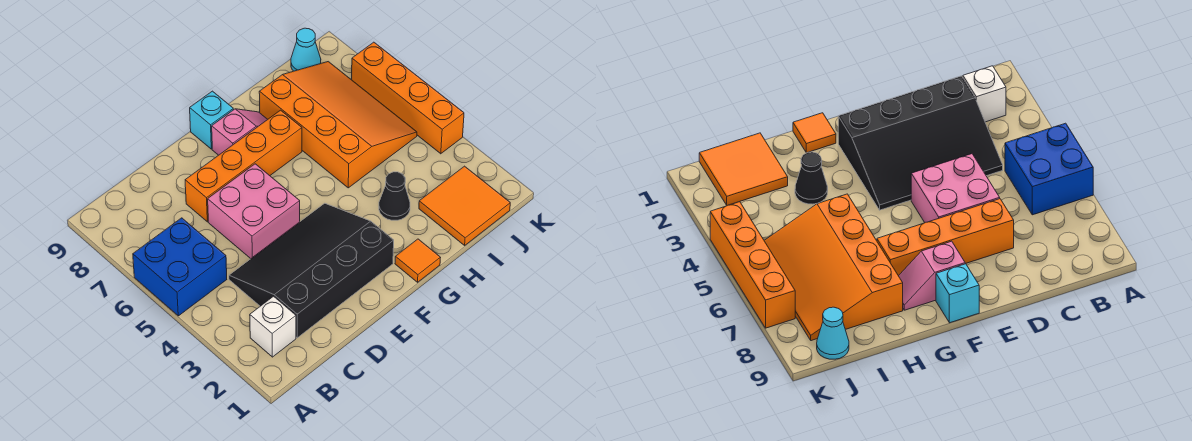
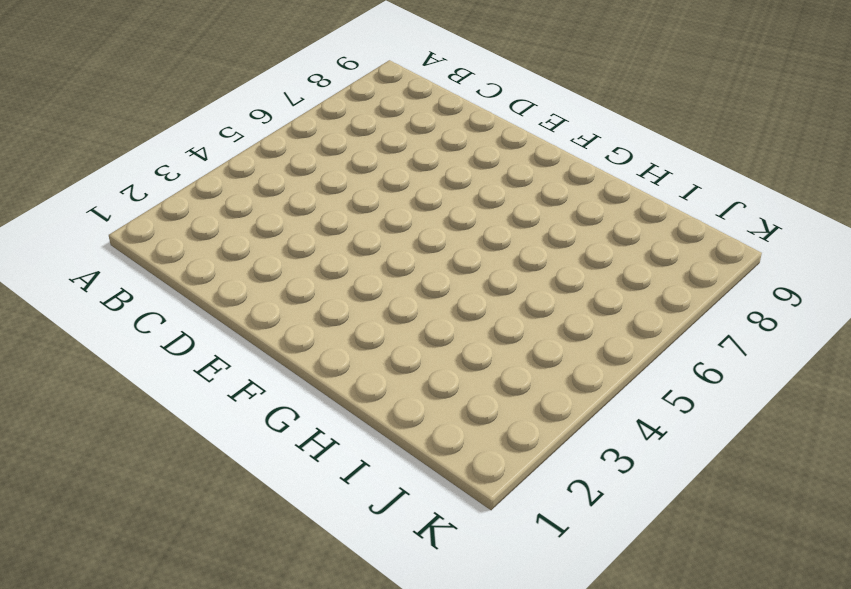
none -> blue 2x2 brick [133,218,227,316]
none -> white 1x1 brick [250,296,296,357]
none -> black 3x4 slope [229,203,394,338]

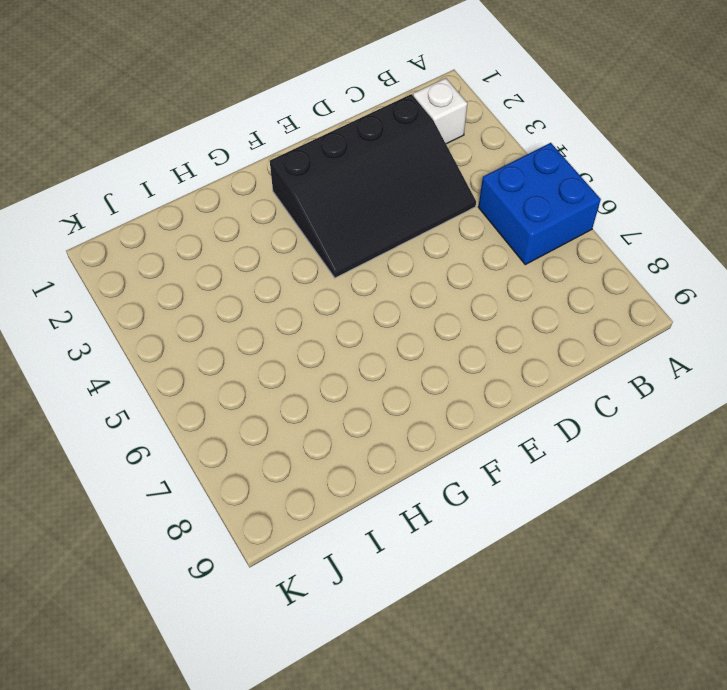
none -> pink 2x2 brick [208,164,300,259]
none -> orange 1x4 brick [185,110,302,222]
none -> pink 1x2 slope [212,109,268,155]

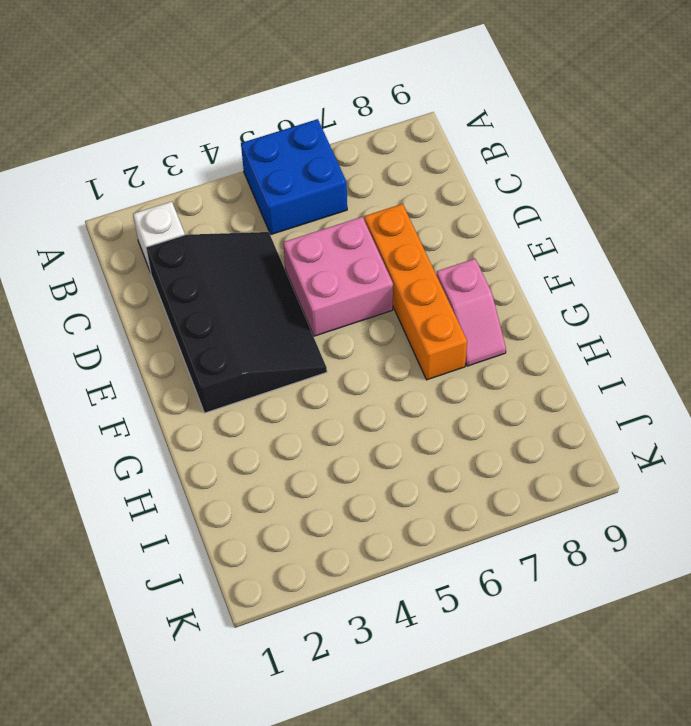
none -> cyan 1x1 brick [190,91,233,149]
none -> orange 1x1 tile [395,239,440,282]
none -> black 1x1 cone [379,172,410,220]

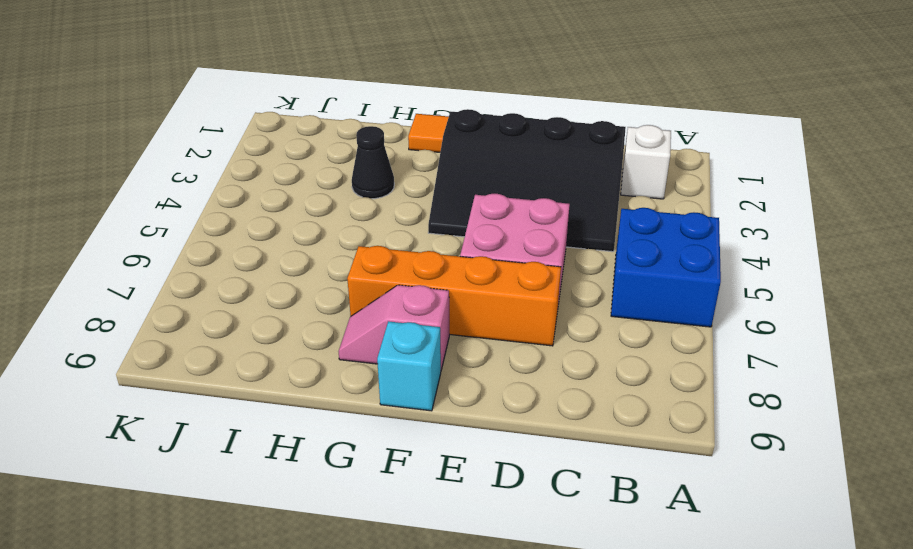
none -> orange 3x4 slope [259,62,417,188]
none -> orange 2x2 tile [419,166,510,245]
none -> cyan 1x1 cone [291,28,321,71]

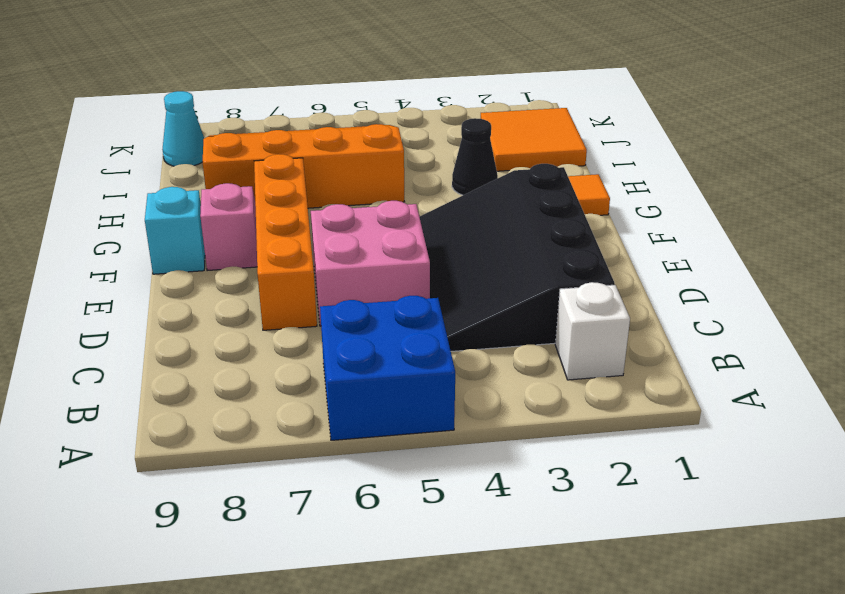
none -> orange 1x4 brick [352,42,464,154]

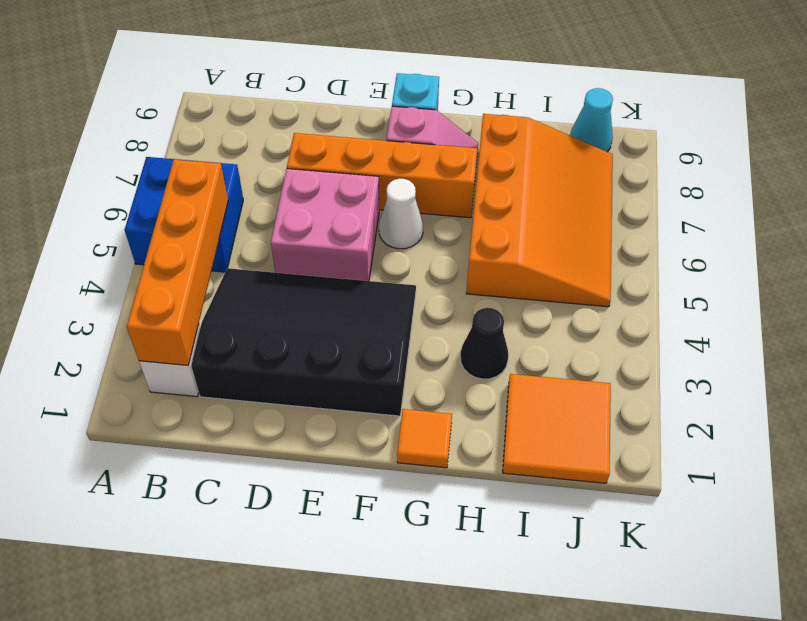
orange 1x4 brick [127,160,228,365] -> orange 1x4 brick moved to [352,42,464,154]
white 1x1 cone [379,179,423,249] -> none

